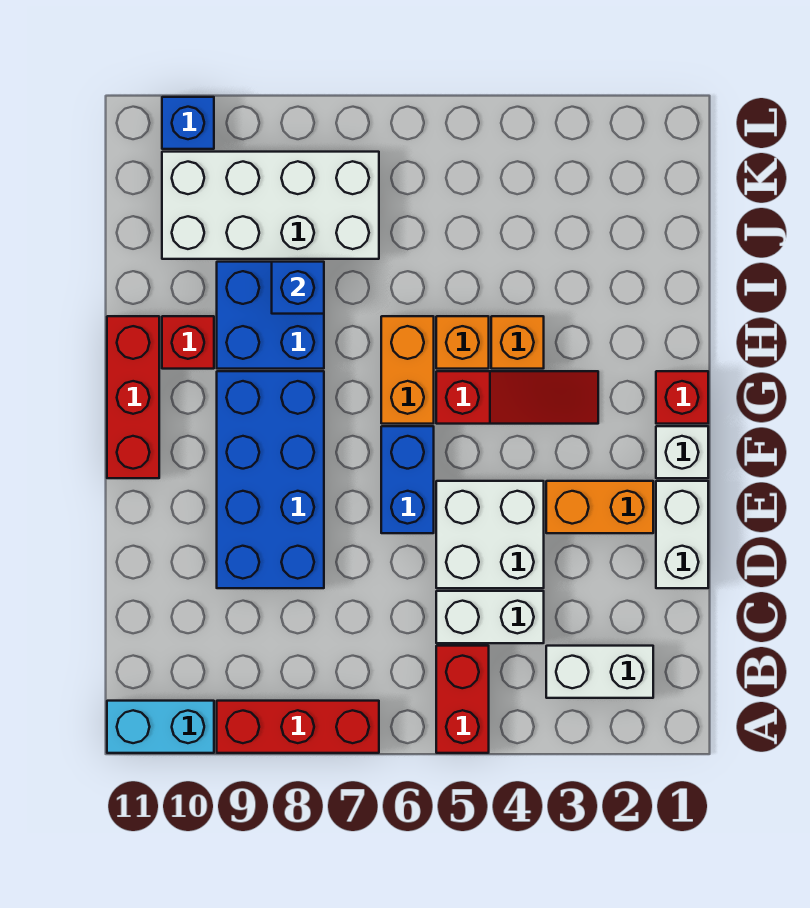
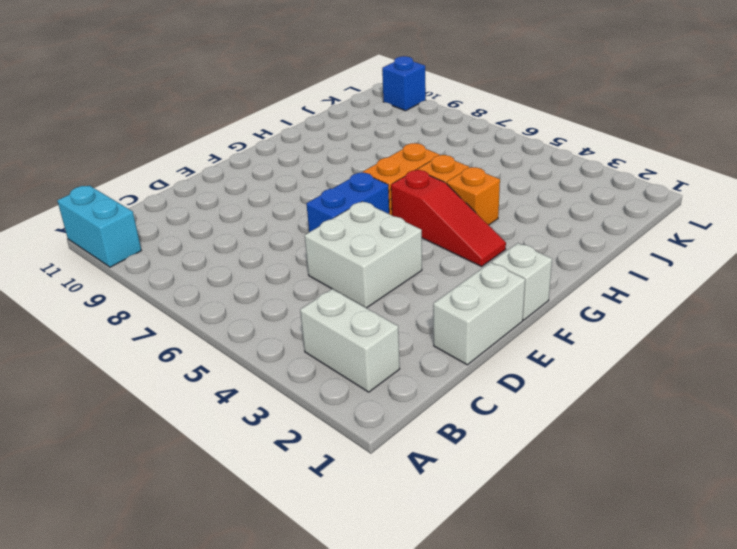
none -> red 1x2 brick [436,646,489,753]
none -> red 1x3 brick [217,701,379,753]
none -> white 1x2 brick [436,591,544,643]

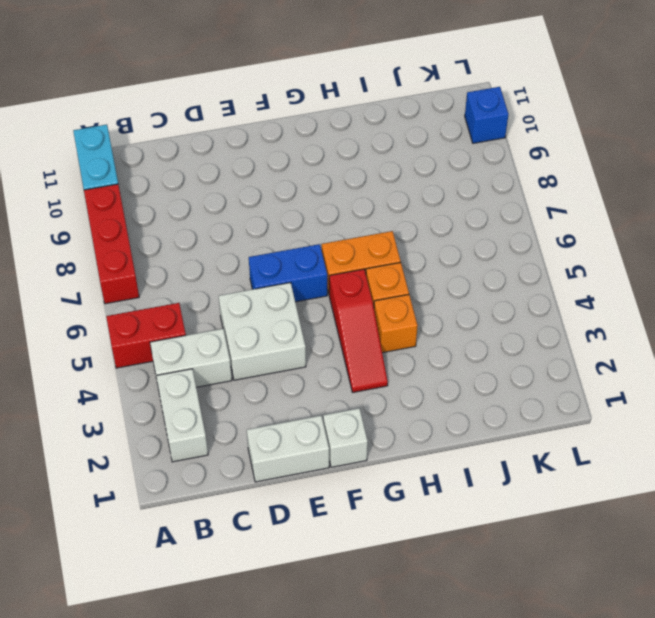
white 1x2 brick [150,329,232,387] -> white 1x2 brick turned to [436,591,544,643]
none -> blue 2x4 brick [217,371,324,588]
none -> orange 1x2 brick [546,481,653,533]
none -> red 1x3 brick [107,316,159,478]

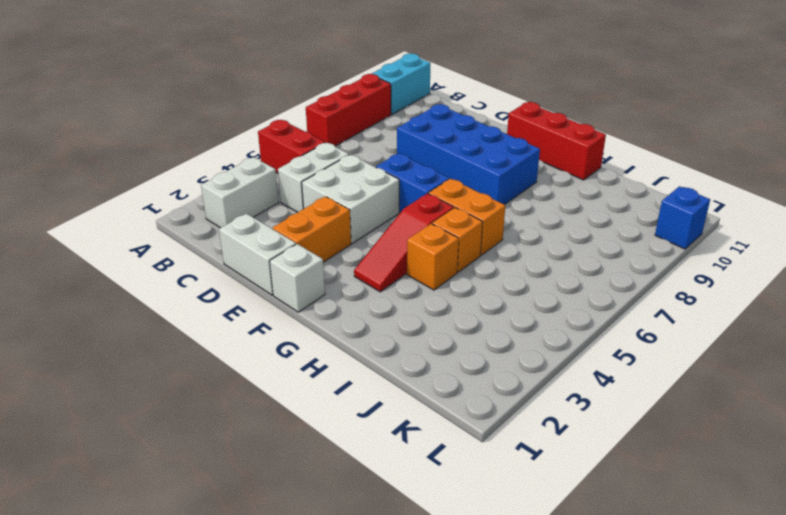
none -> red 1x1 brick [656,371,708,424]
none -> blue 2x2 brick [217,262,324,369]
none -> red 1x1 brick [162,316,214,369]

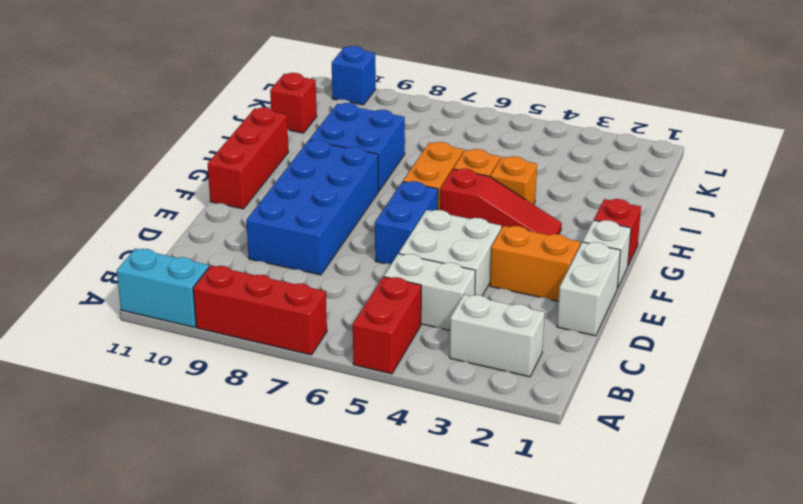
red 1x1 brick [270,73,317,133] -> red 1x1 brick moved to [162,316,214,369]
none -> white 2x4 brick [162,152,379,259]
none -> blue 1x1 brick [272,262,324,314]

